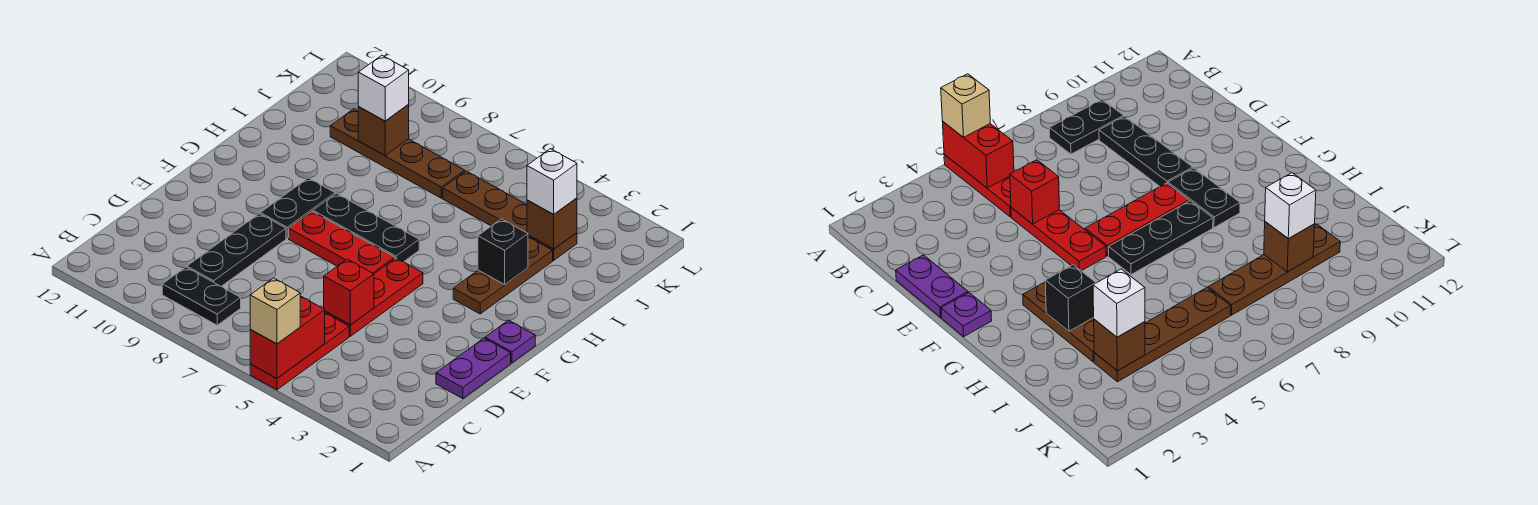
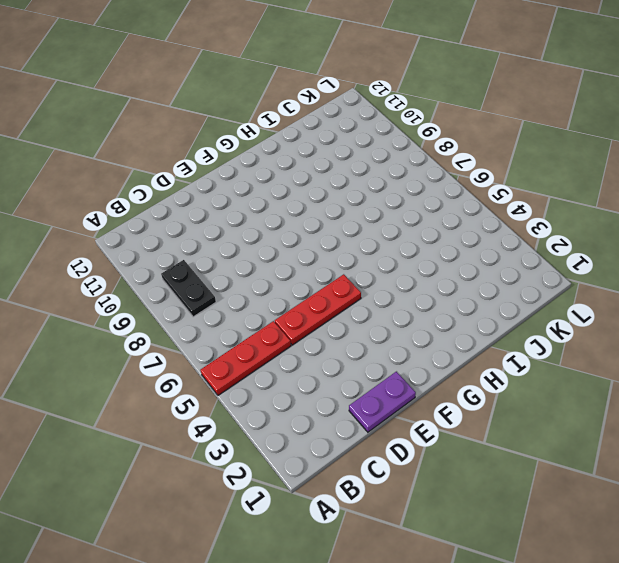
none -> black 1x3 plate [187,214,286,286]
none -> purple 1x1 plate [485,320,535,363]
none -> red 1x3 plate [289,211,395,274]

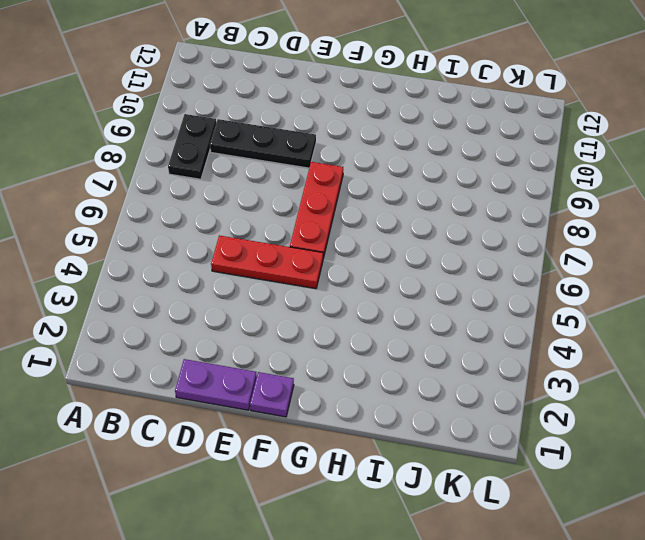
none -> red 1x3 plate [250,313,349,390]
none -> black 1x2 plate [260,178,335,238]
none -> brown 1x3 plate [453,237,553,314]

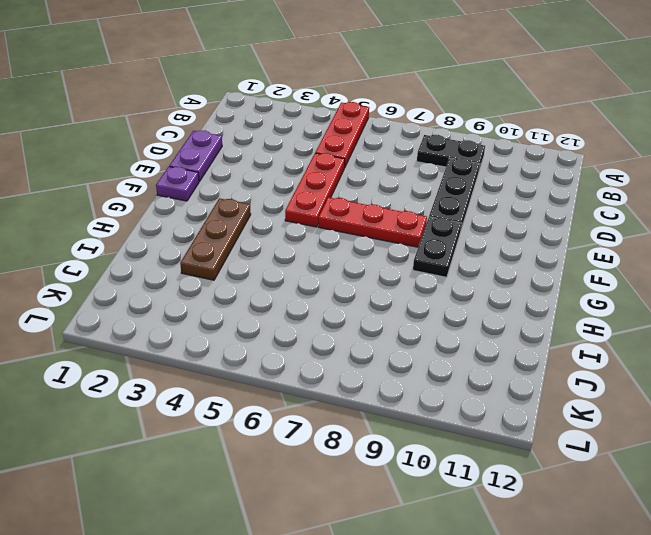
none -> black 1x3 plate [313,193,419,262]
none -> brown 1x4 plate [443,171,577,260]
none -> brown 1x4 plate [330,109,465,198]

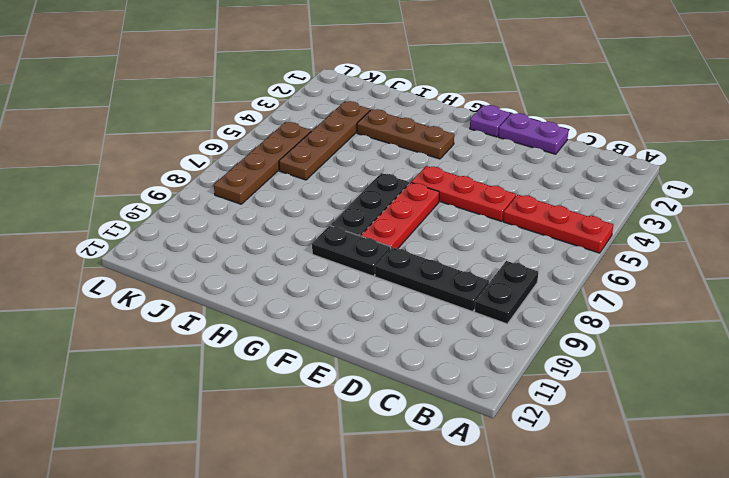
brown 1x4 plate [214,122,311,204] -> brown 1x4 plate moved to [330,109,465,198]
none -> red 1x2 brick [250,296,325,378]
none -> red 1x1 brick [324,259,374,325]
none -> black 1x1 brick [478,219,528,284]

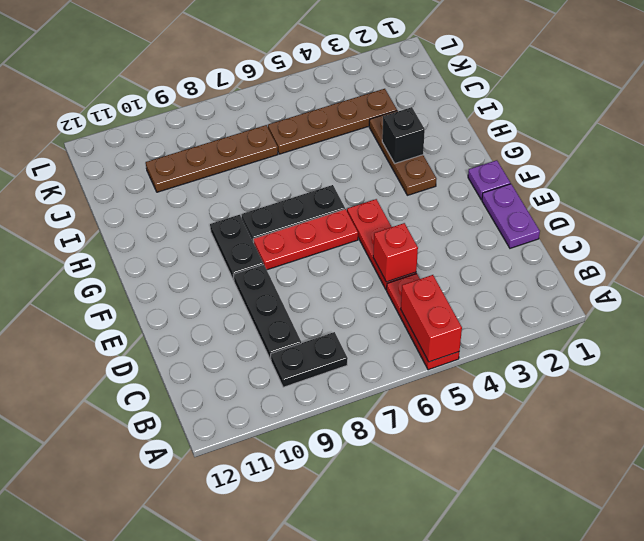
none -> brown 1x1 brick [527,198,577,249]
none -> brown 1x1 brick [358,105,409,155]
none -> tan 1x1 brick [250,278,300,344]

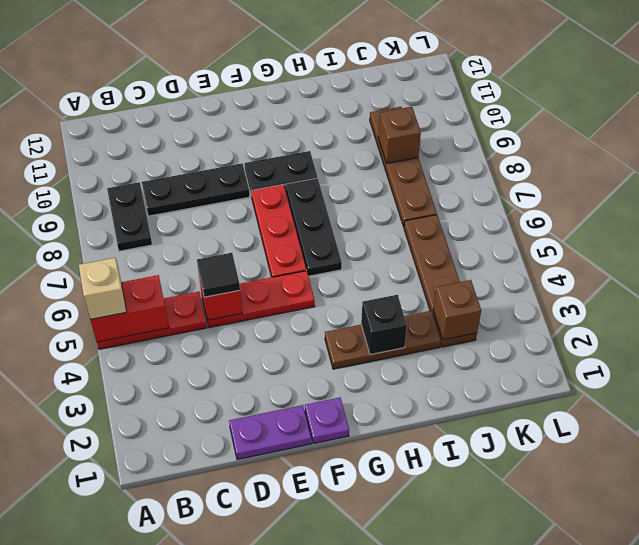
black 1x1 tile [197,253,240,297] -> none
none -> white 1x1 brick [527,149,577,214]
none -> white 1x1 brick [358,55,409,121]

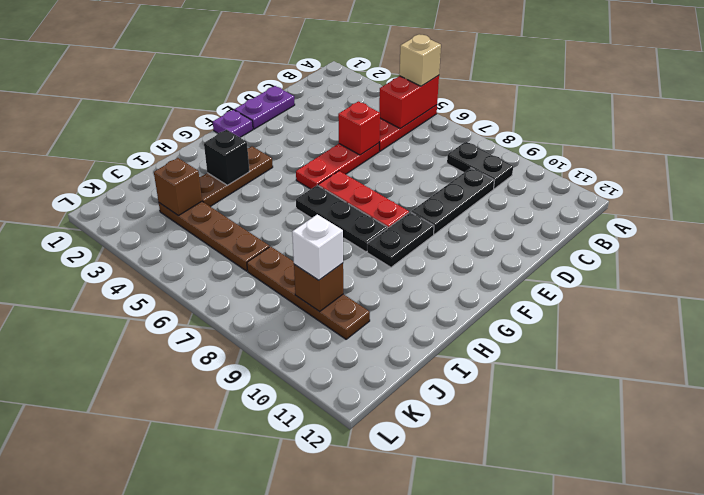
none -> white 1x1 brick [527,149,577,214]

